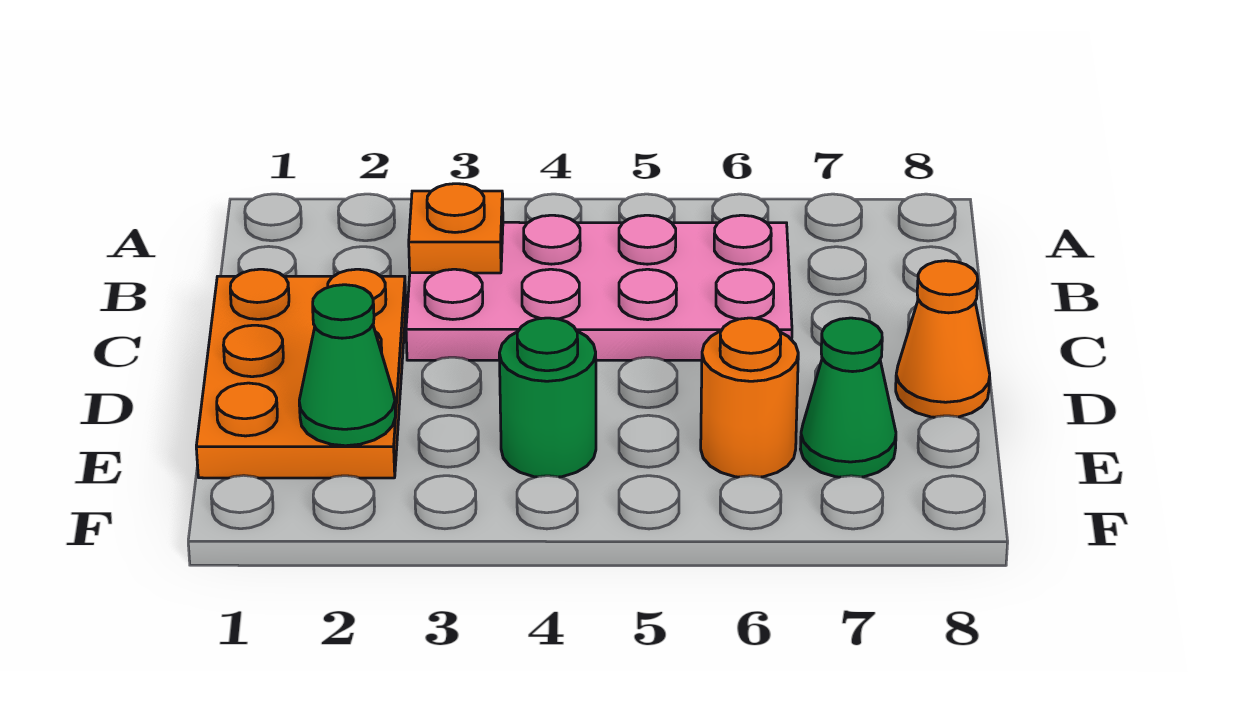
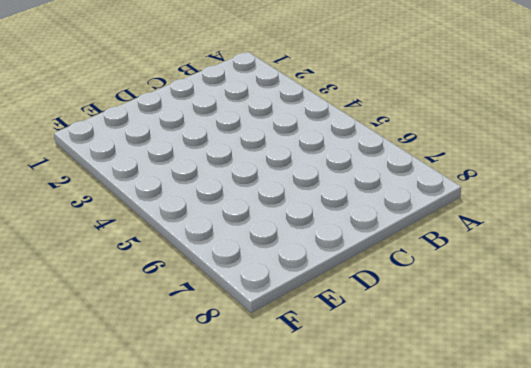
none -> pink 2x4 plate [406,215,792,360]
none -> orange 2x3 plate [196,269,406,478]

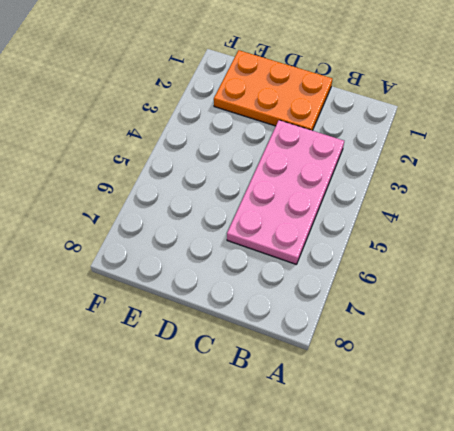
none -> orange 1x1 cone [896,261,990,417]
none -> green 1x1 round brick [499,318,596,477]

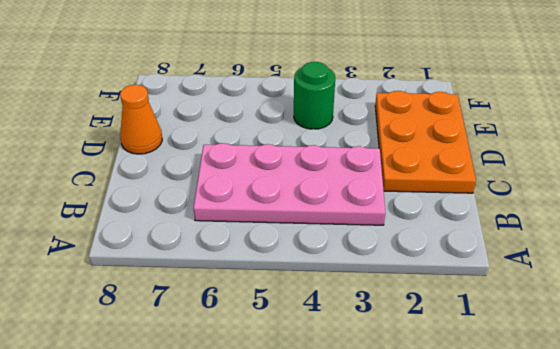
none -> orange 1x1 round brick [701,318,798,477]
none -> green 1x1 cone [801,318,896,477]

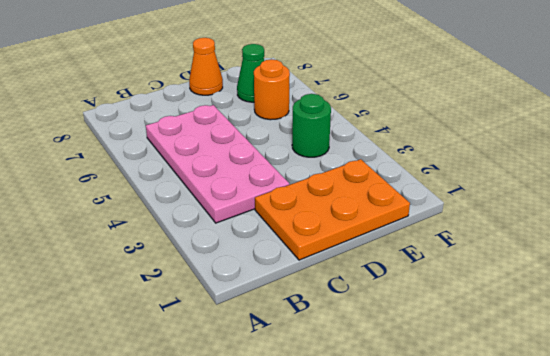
none -> orange 1x1 plate [409,184,503,273]
none -> green 1x1 cone [299,285,395,446]

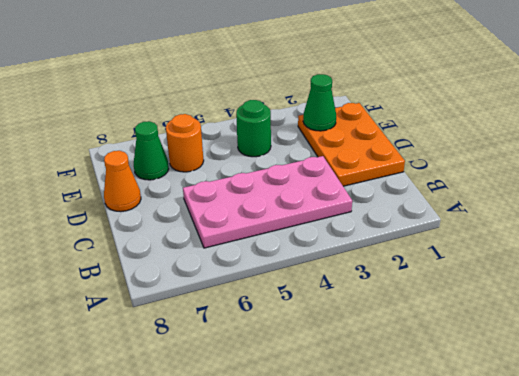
none -> orange 1x1 plate [409,184,503,273]

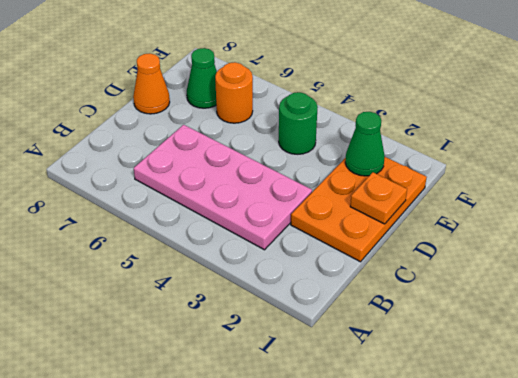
orange 1x1 plate [350,172,407,224] -> orange 1x1 plate moved to [409,184,503,273]

